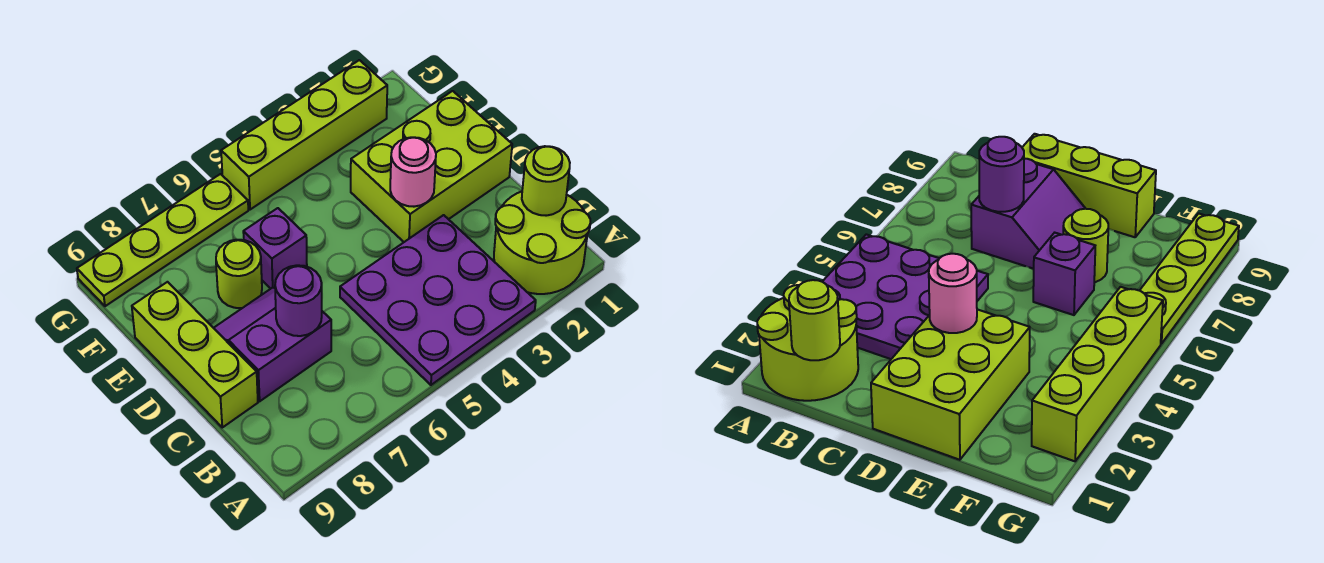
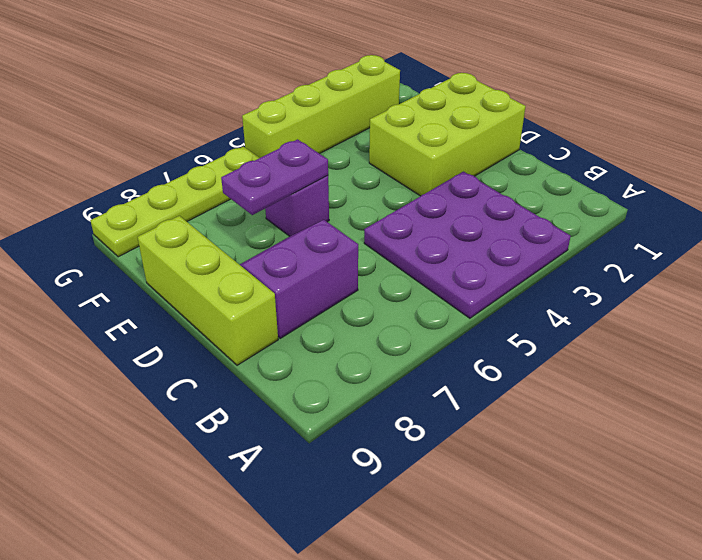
purple 1x2 plate [221,139,328,215] -> none
none -> lime 2x2 round brick [494,192,590,294]
none -> lime 1x1 round brick [216,240,262,308]
none -> lime 1x1 round brick [522,146,570,216]

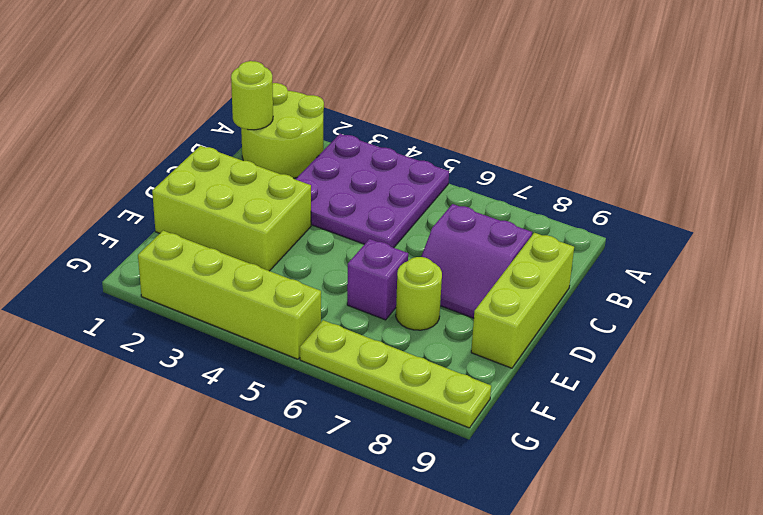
none -> purple 1x1 round brick [275,265,322,336]
none -> pink 1x1 round brick [390,137,436,207]

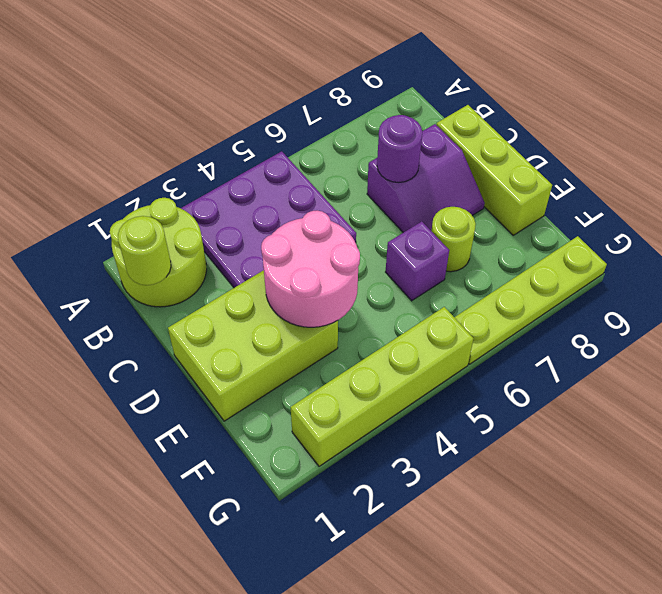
pink 2x2 round brick [261,211,360,327] -> pink 1x1 round brick [390,137,436,207]

